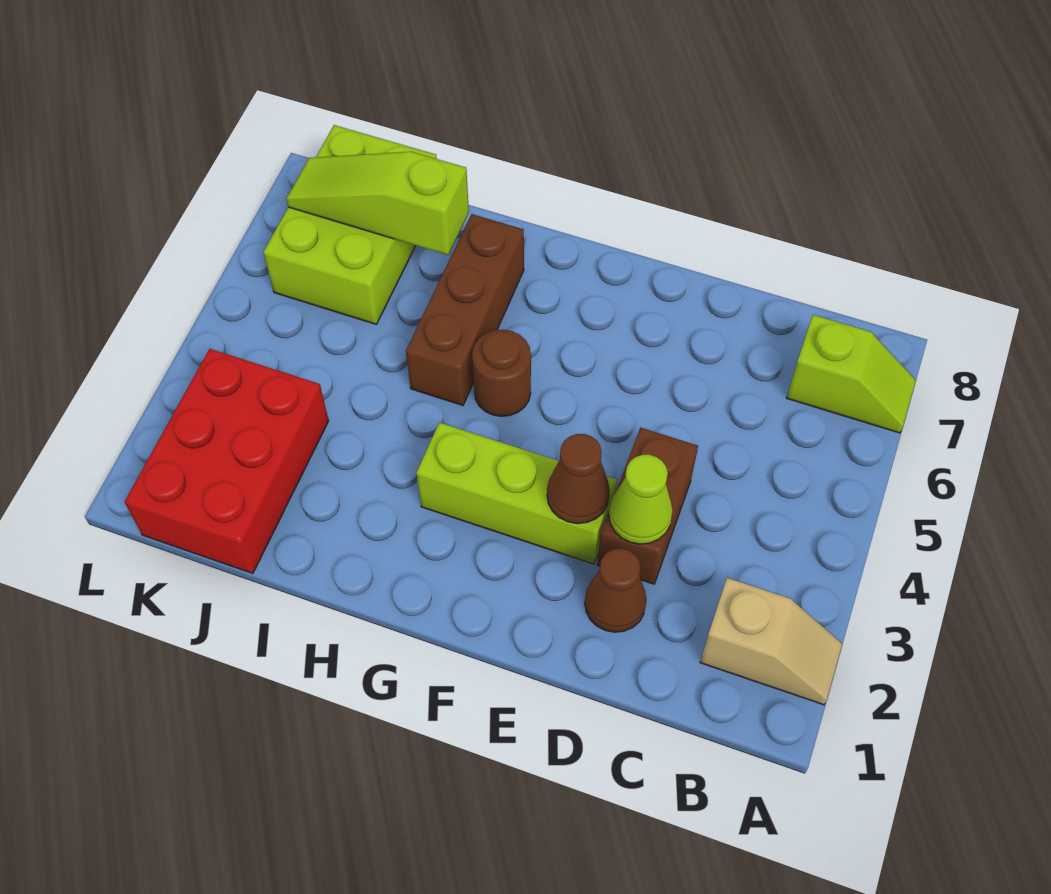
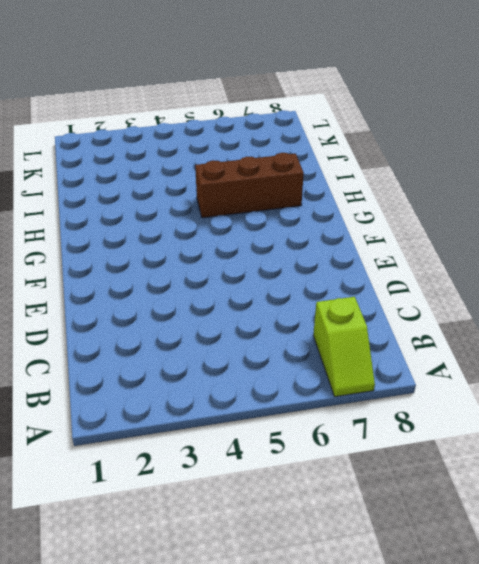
none -> tan 1x2 slope [700,578,842,705]
none -> brown 1x1 cone [585,549,647,632]
none -> brown 1x2 brick [597,428,698,584]

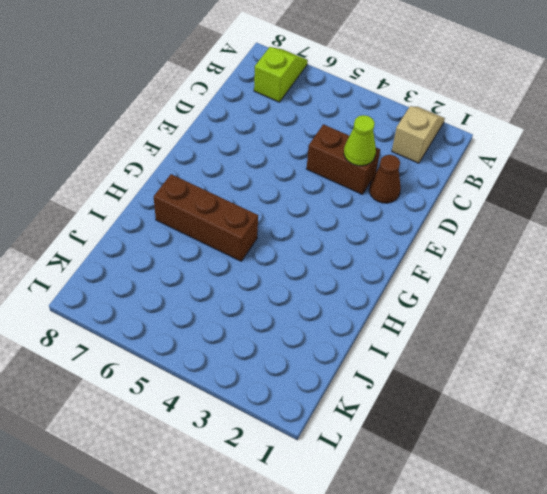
none -> lime 1x3 brick [416,422,617,564]
none -> brown 1x1 round brick [472,330,531,416]
none -> red 2x3 brick [124,349,329,573]

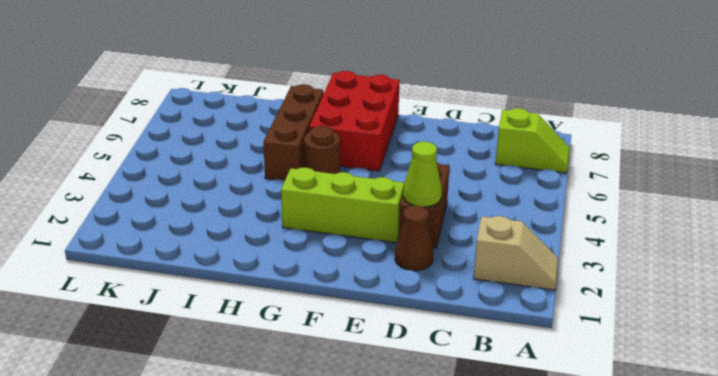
red 2x3 brick [309,71,400,171] -> red 2x3 brick moved to [124,349,329,573]
none -> lime 2x3 brick [263,125,437,324]
none -> brown 1x1 cone [547,434,610,524]
none -> lime 1x3 slope [286,152,469,255]

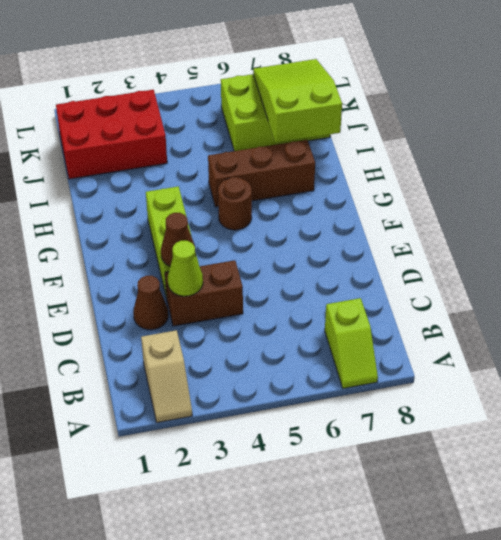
lime 2x3 slope [253,59,342,143] -> lime 1x3 slope [286,152,469,255]

